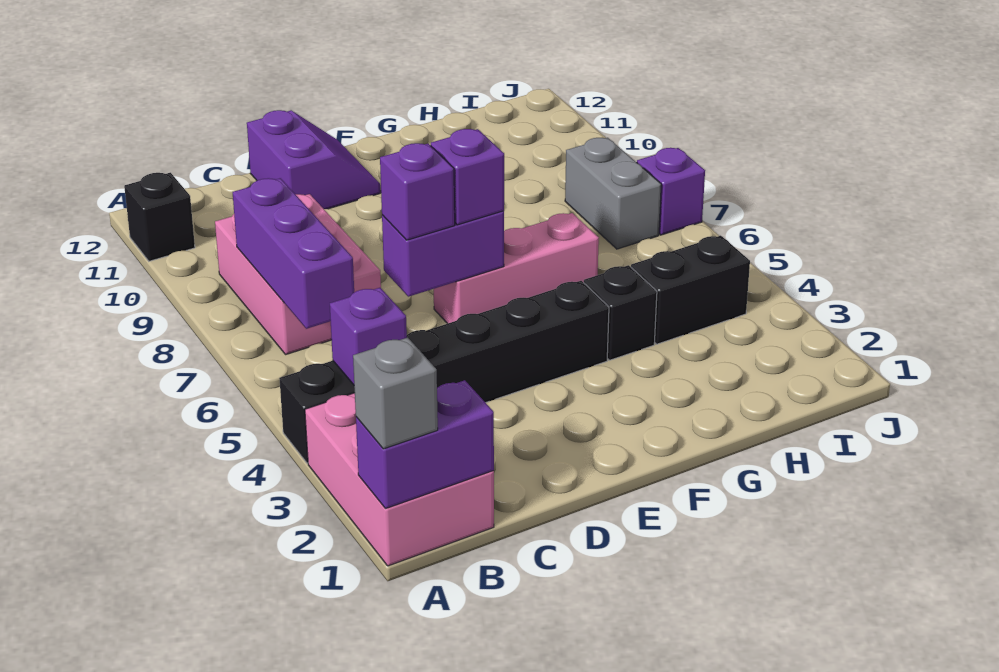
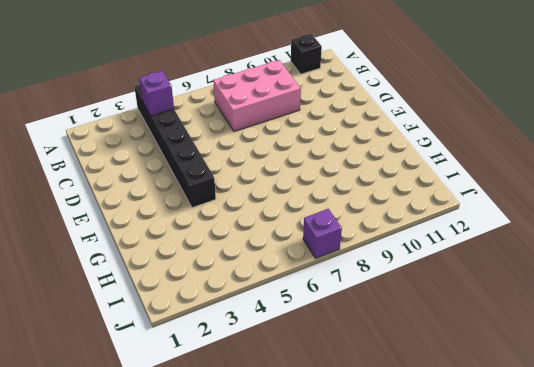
none -> pink 2x3 brick [305,393,494,566]
none -> purple 2x2 slope [247,110,381,209]
none -> pink 1x3 brick [434,213,599,324]

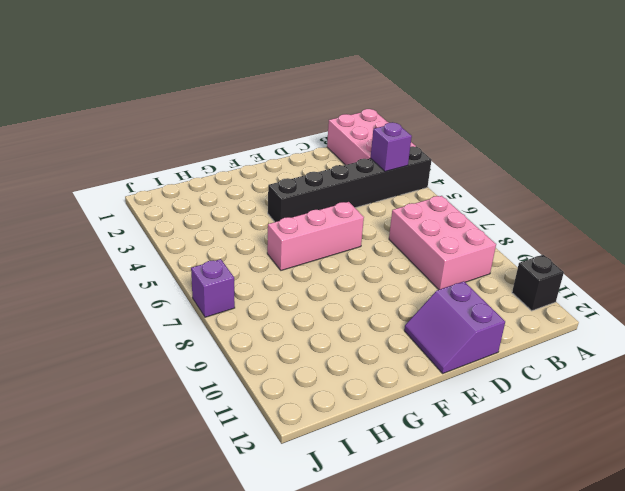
none -> black 1x1 brick [584,265,657,360]
none -> black 1x2 brick [631,236,750,344]
none -> grey 1x2 brick [565,138,661,249]

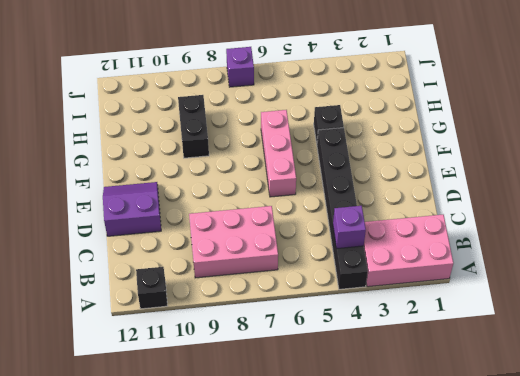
black 1x2 brick [178,95,209,158] -> black 1x2 brick moved to [631,236,750,344]
none -> grey 1x2 brick [565,138,661,249]
none -> purple 1x2 brick [356,380,494,509]
none -> purple 1x3 brick [233,178,354,329]

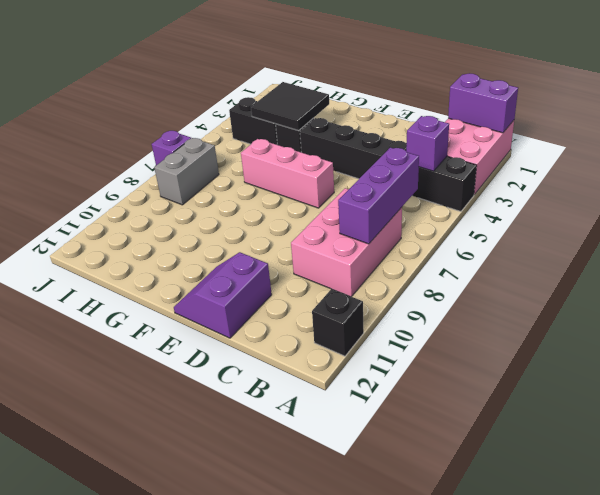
black 2x2 tile [251,82,329,131] -> none
none -> purple 1x2 brick [382,211,504,297]
none -> grey 1x1 brick [353,338,438,449]
none -> purple 1x1 brick [380,143,455,240]

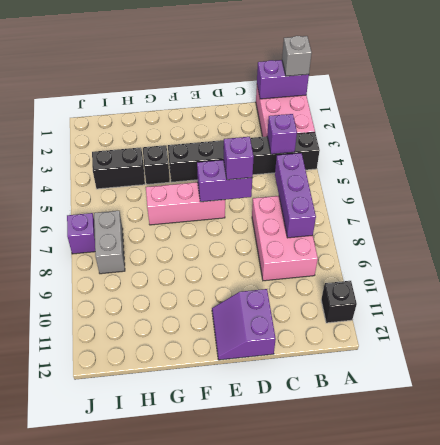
none -> purple 1x1 brick [431,129,504,225]

